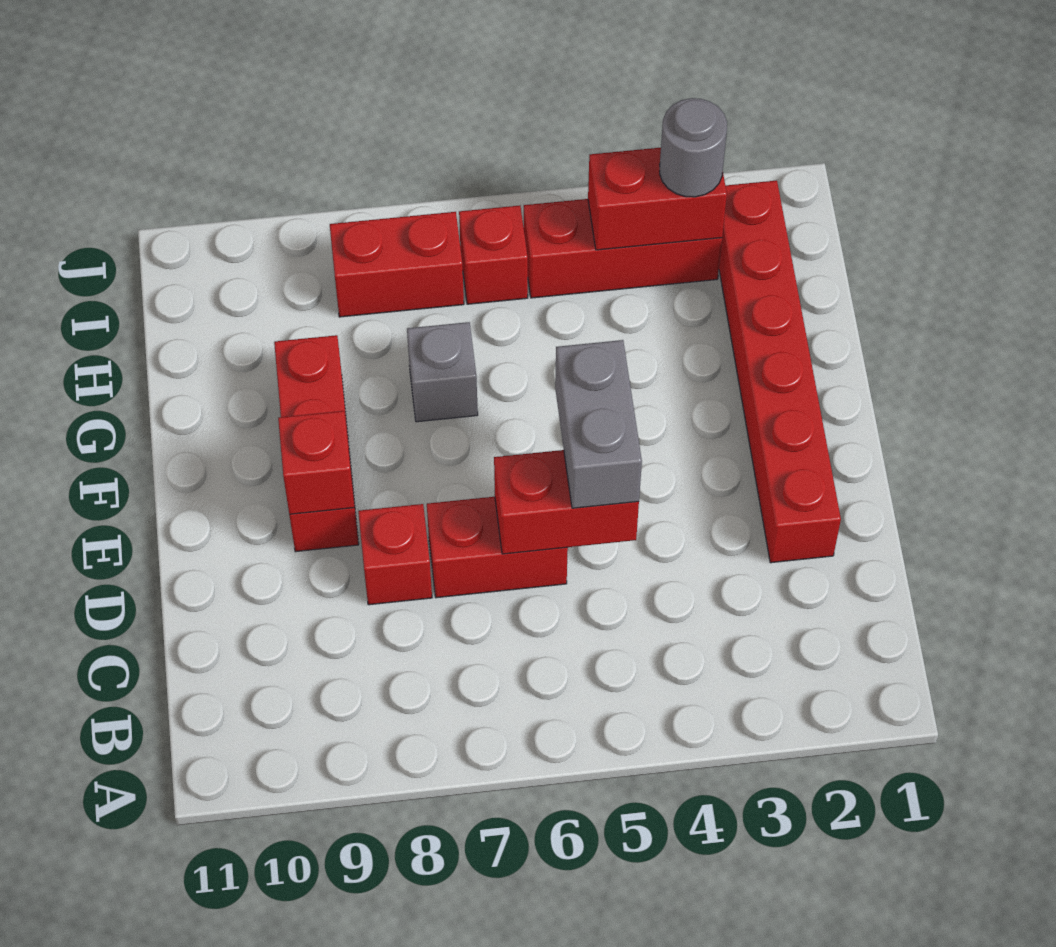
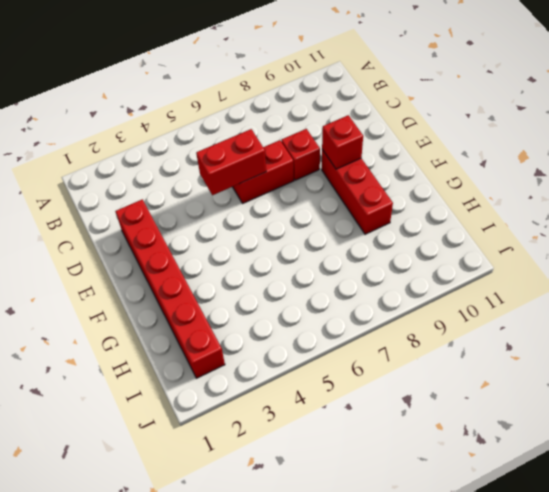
none -> grey 1x1 brick [407,322,478,422]
none -> red 1x3 brick [524,199,722,298]
none -> red 1x1 brick [459,206,528,304]

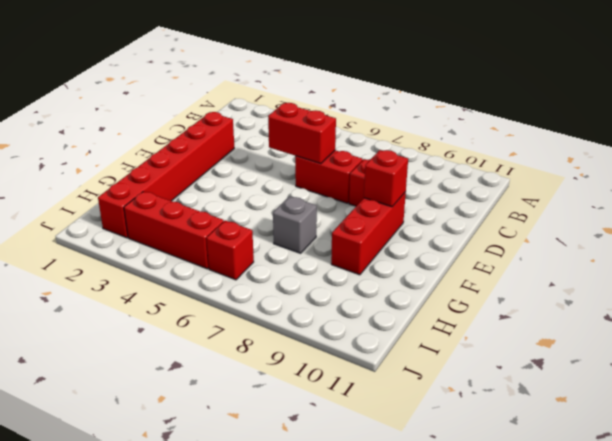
none -> red 1x2 brick [330,212,464,317]
none -> red 1x2 brick [588,148,727,250]
none -> grey 1x2 brick [555,340,642,508]

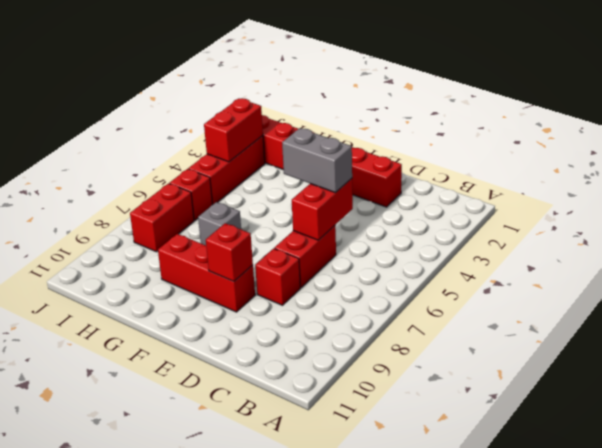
none -> grey 1x1 round brick [660,98,727,197]

